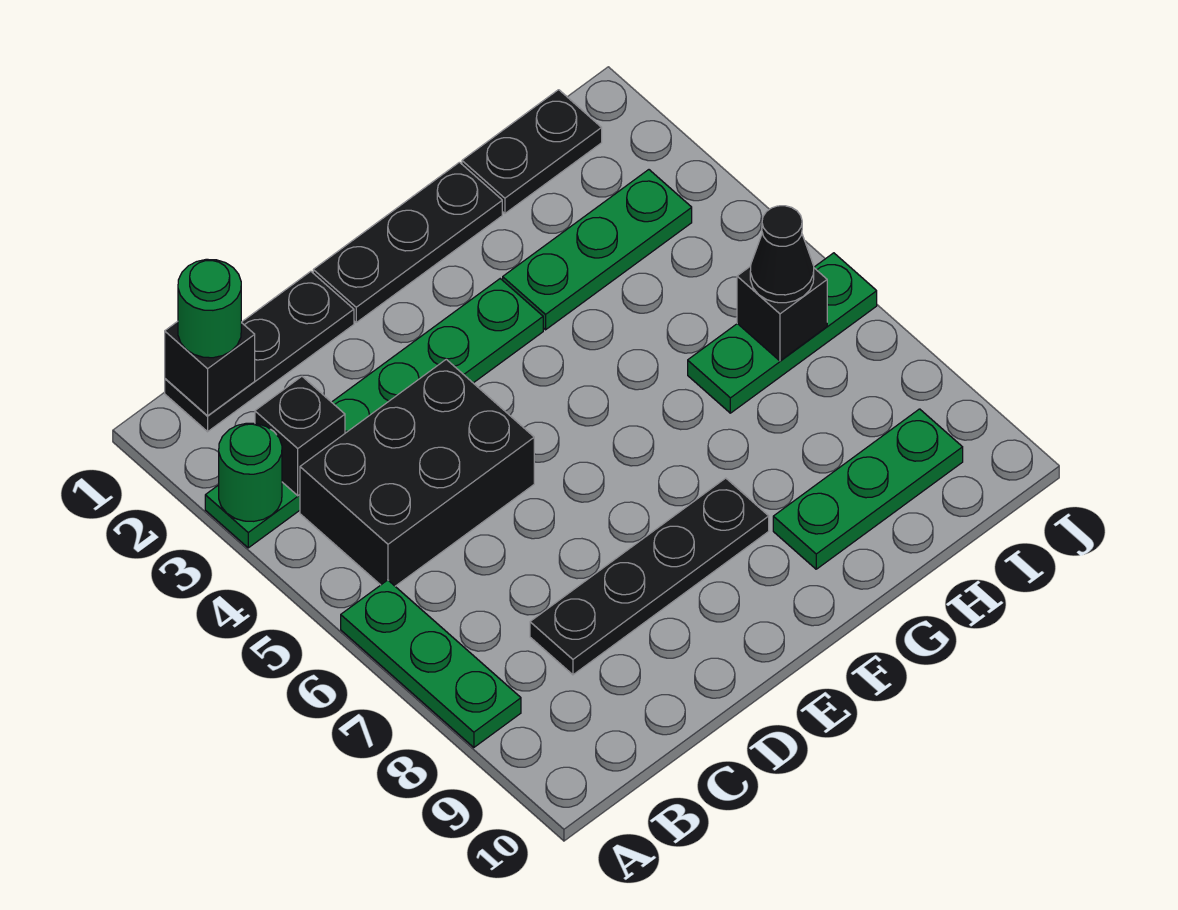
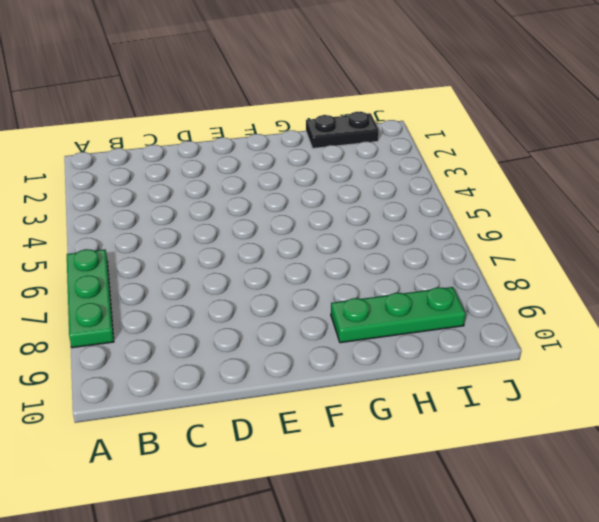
none -> green 1x6 plate [205,279,543,548]
none -> black 1x3 plate [165,271,354,432]
none -> black 2x3 brick [300,359,534,586]

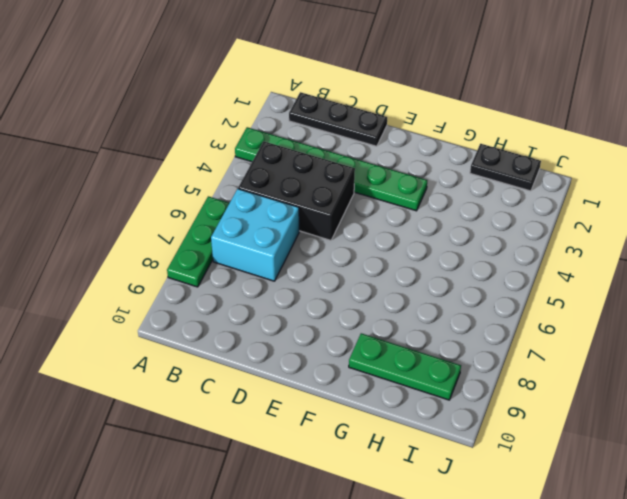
cyan 2x2 brick [211,189,299,281] -> none
none -> black 1x4 plate [530,478,769,675]
none -> black 1x3 plate [313,162,502,322]
none -> green 1x3 plate [503,170,692,330]

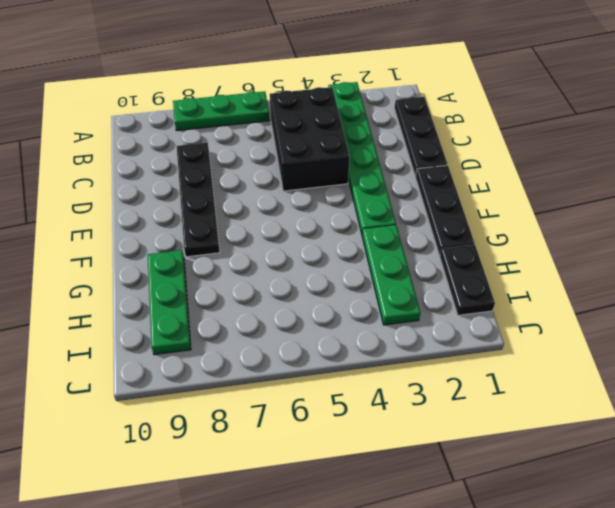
none -> green 1x3 plate [688,253,877,413]
none -> green 1x1 round brick [219,423,282,521]
none -> black 1x1 brick [165,321,255,416]

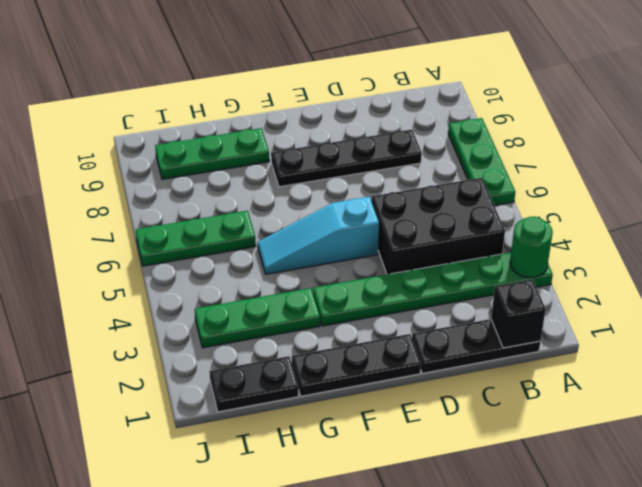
cyan 1x3 slope [258,197,379,274] -> none
none -> black 1x1 brick [255,377,345,496]
none -> black 1x1 brick [737,266,827,361]
none -> green 1x1 round brick [178,259,241,358]

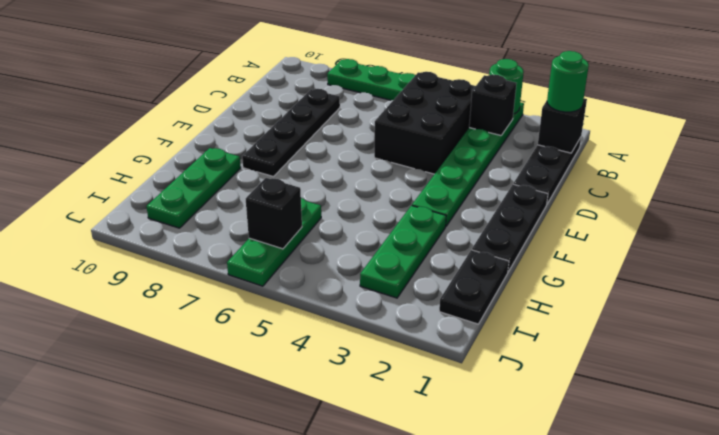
none -> black 1x1 cone [750,206,814,303]

